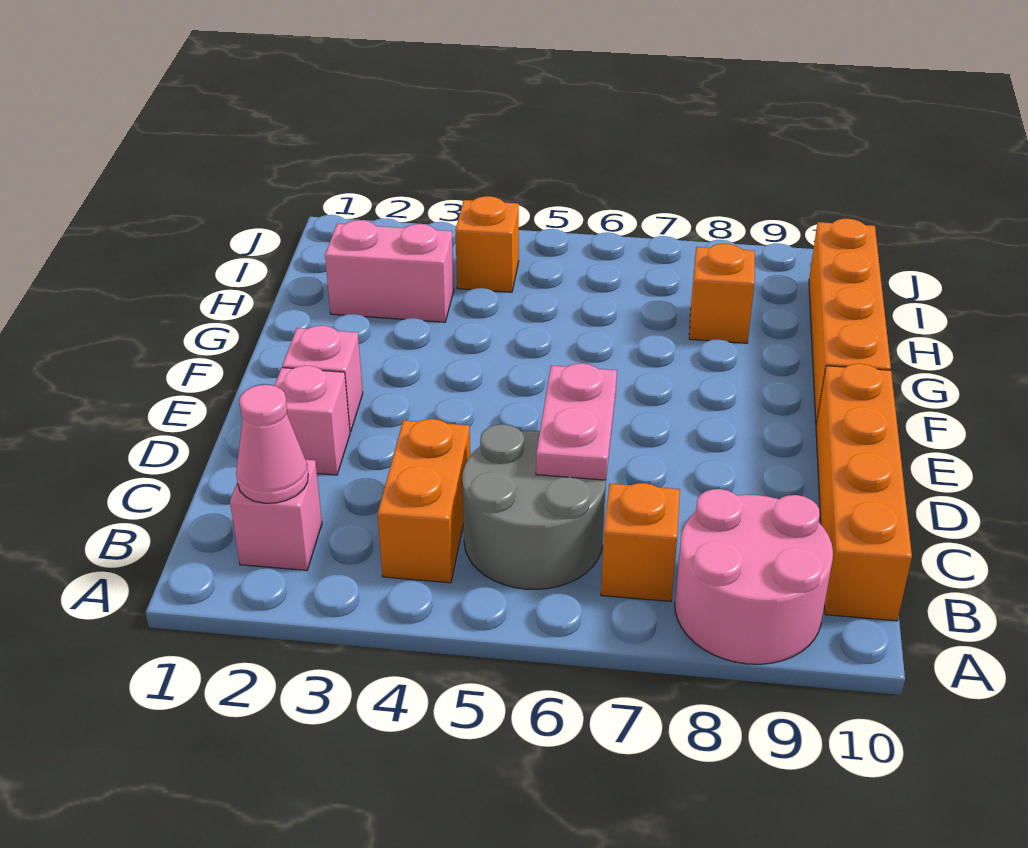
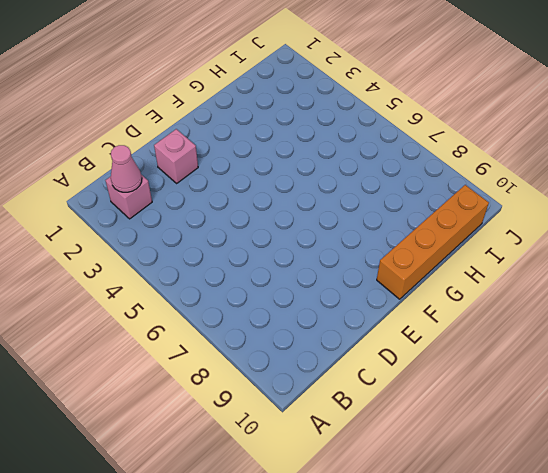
none -> pink 2x2 round brick [675,489,833,664]
none -> orange 1x2 brick [378,419,470,583]
none -> grey 2x2 round brick [462,424,606,589]

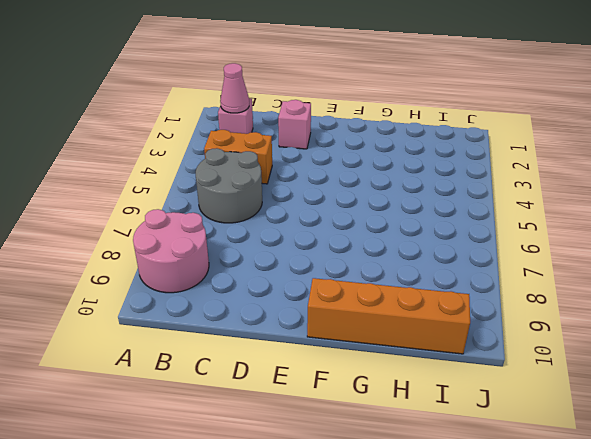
none -> orange 1x1 brick [601,483,680,602]
none -> orange 1x4 brick [816,364,912,621]
none -> pink 1x1 brick [282,326,363,432]

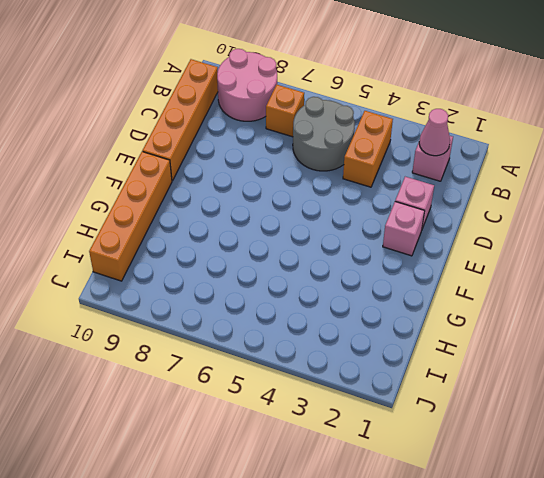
none -> pink 1x2 brick [325,220,454,322]
none -> orange 1x1 brick [689,244,755,343]
none -> orange 1x1 brick [455,196,519,292]

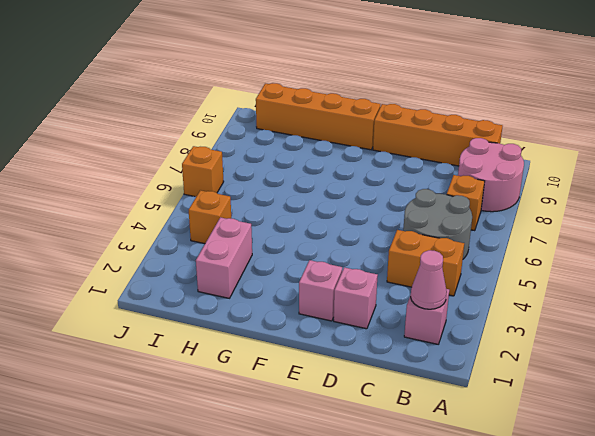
orange 1x1 brick [182,146,224,197] -> orange 1x1 brick moved to [689,244,755,343]
none -> pink 1x2 plate [536,363,617,480]

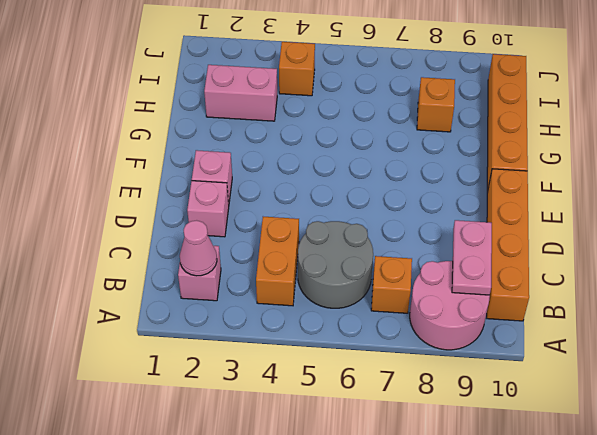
pink 1x2 plate [452,220,492,295] -> pink 1x2 plate moved to [536,363,617,480]

